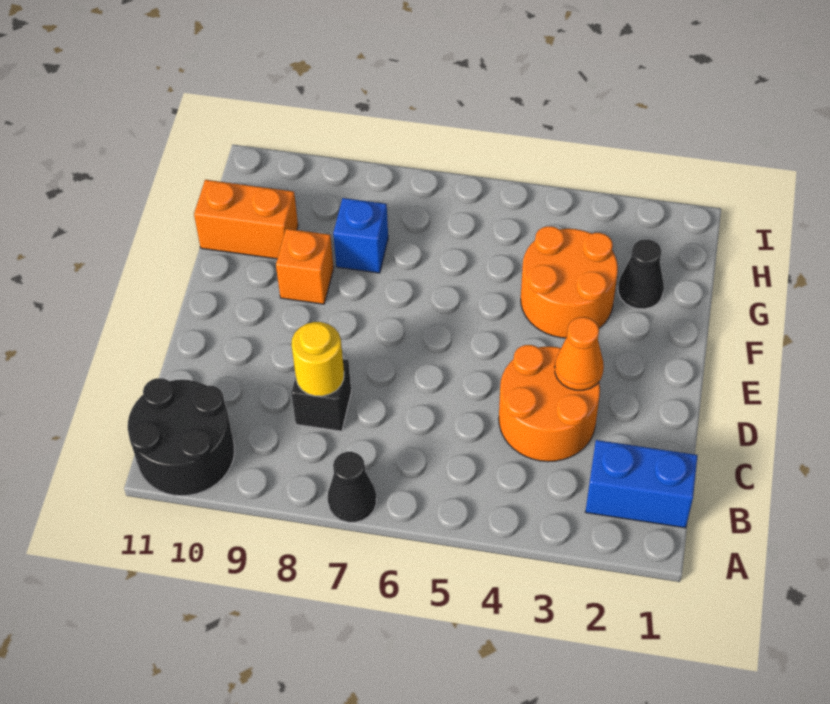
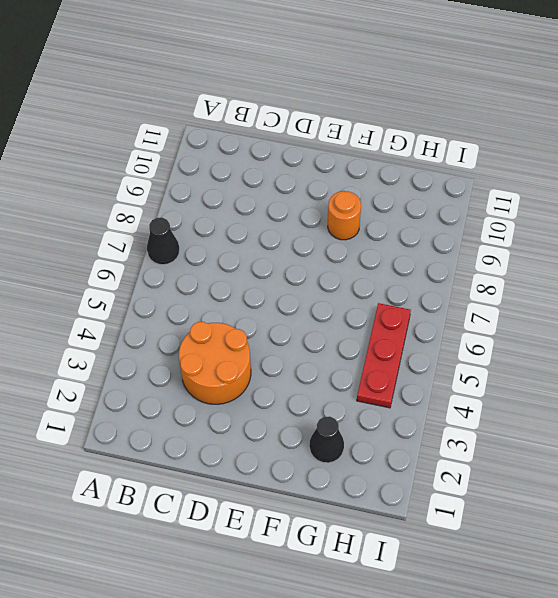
orange 1x1 round brick [328,191,361,240] -> orange 1x1 brick [276,229,334,304]
red 1x3 plate [357,303,411,408] -> none
none -> black 2x2 round brick [128,378,234,496]
none -> blue 1x2 brick [586,440,698,528]
none -> black 1x1 brick [291,359,351,431]

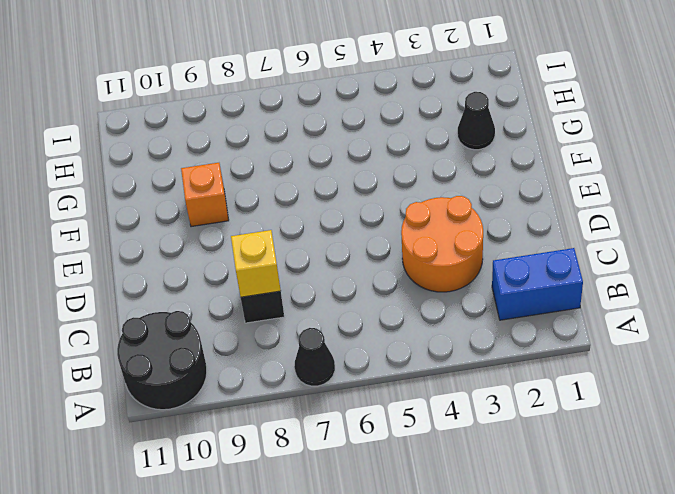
yellow 1x1 brick [231,230,281,297] -> yellow 1x1 round brick [291,322,344,396]
none -> orange 2x2 round brick [521,226,618,338]
none -> blue 1x1 brick [333,198,388,273]
none -> orange 1x2 brick [194,180,298,259]

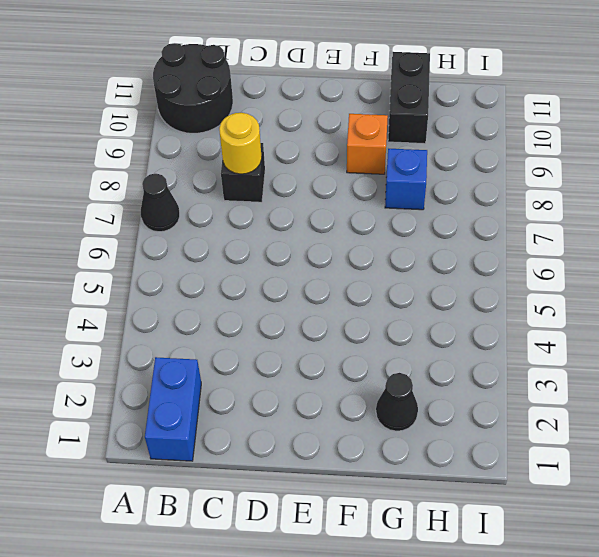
black 1x2 brick [388,52,430,144] -> orange 1x2 brick [194,180,298,259]
none -> orange 2x2 round brick [499,345,600,462]
none -> orange 2x2 round brick [521,226,618,338]
none -> orange 1x1 cone [555,317,604,390]

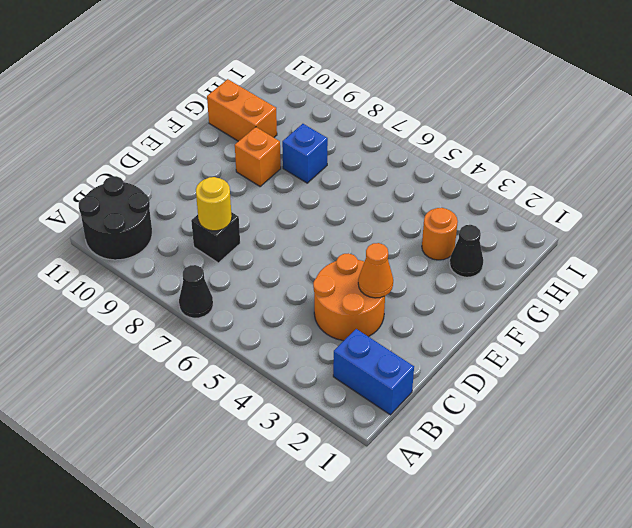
orange 1x1 round brick [422,208,458,260] -> orange 2x2 round brick [521,226,618,338]

